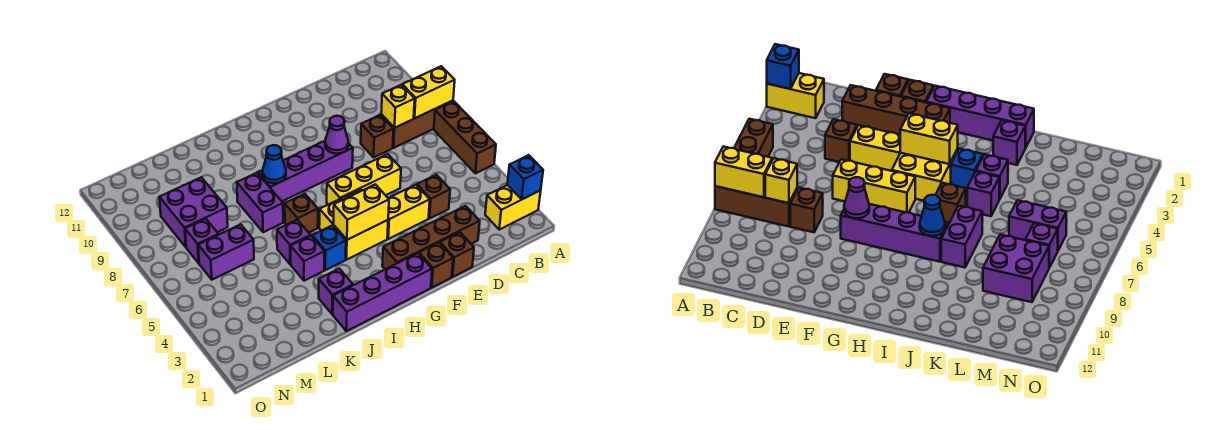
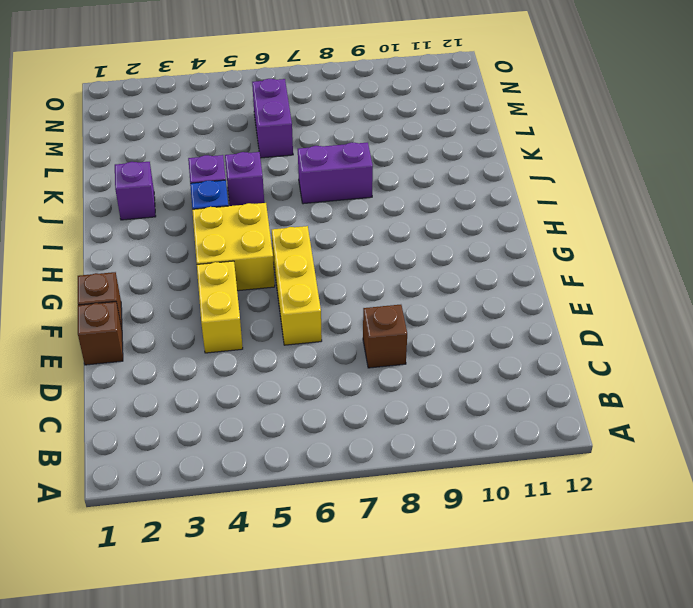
none -> yellow 1x2 brick [485,185,541,230]
none -> brown 1x3 brick [434,101,496,173]
none -> brown 1x3 brick [381,101,453,148]

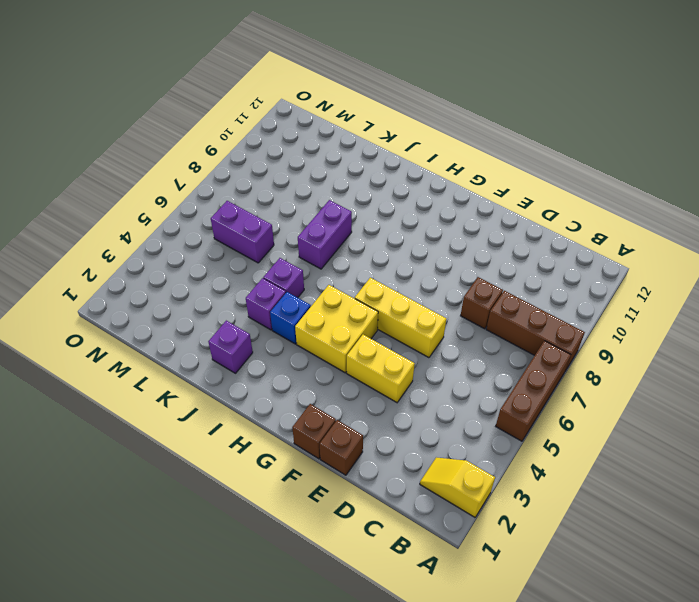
yellow 1x2 slope [420,457,495,517] -> yellow 1x2 brick [485,185,541,230]
none -> brown 1x4 brick [382,206,480,269]
none -> brown 1x1 brick [417,175,450,219]
none -> purple 1x4 brick [258,141,353,201]

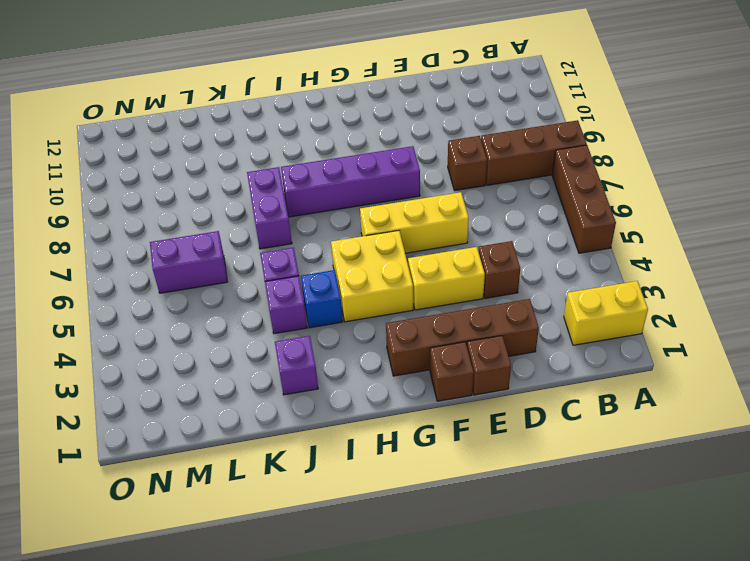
none -> purple 1x4 brick [333,253,432,331]
none -> brown 1x1 brick [285,194,318,233]
none -> purple 2x2 brick [159,177,228,247]

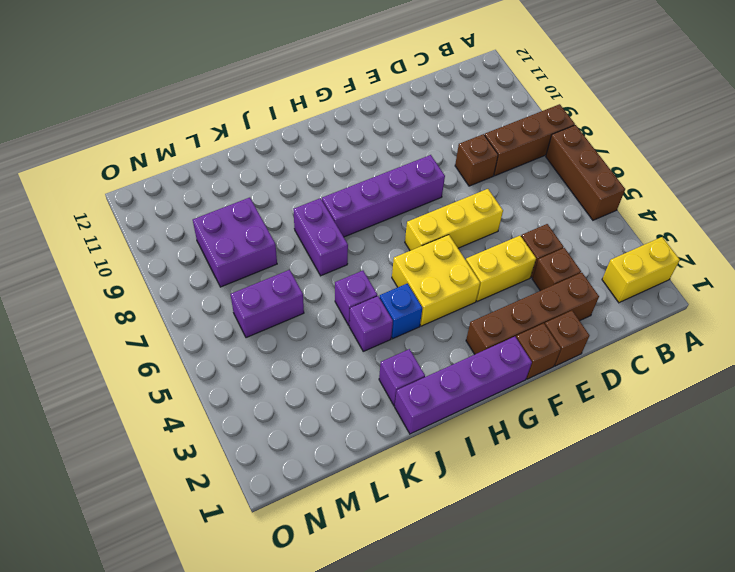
brown 1x1 brick [532,248,581,291] -> brown 1x1 brick moved to [285,194,318,233]
none -> purple 1x1 brick [185,219,218,263]
none -> blue 1x1 brick [507,155,543,199]
none -> yellow 1x2 brick [402,66,455,118]

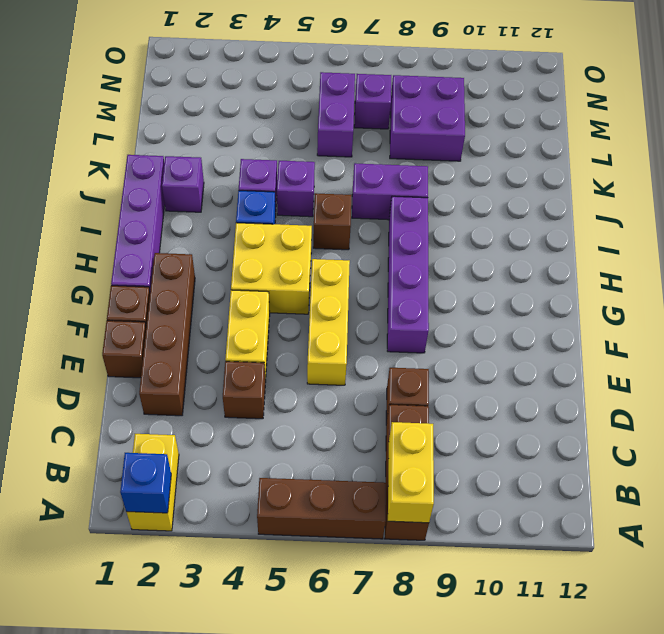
none -> yellow 1x1 brick [381,85,415,128]
none -> purple 1x1 cone [325,116,348,154]
none -> yellow 1x2 brick [334,184,389,240]

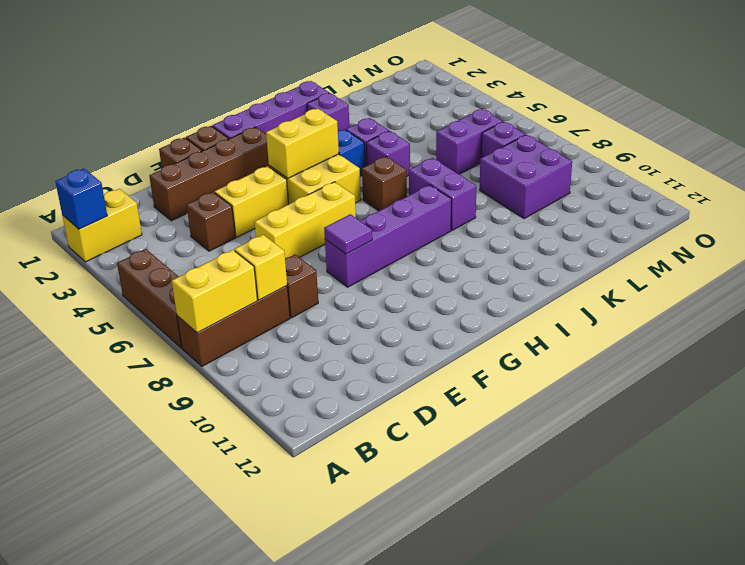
purple 1x1 tile [324,214,372,254] -> purple 1x1 cone [325,116,348,154]
none -> blue 1x1 cone [262,145,286,183]

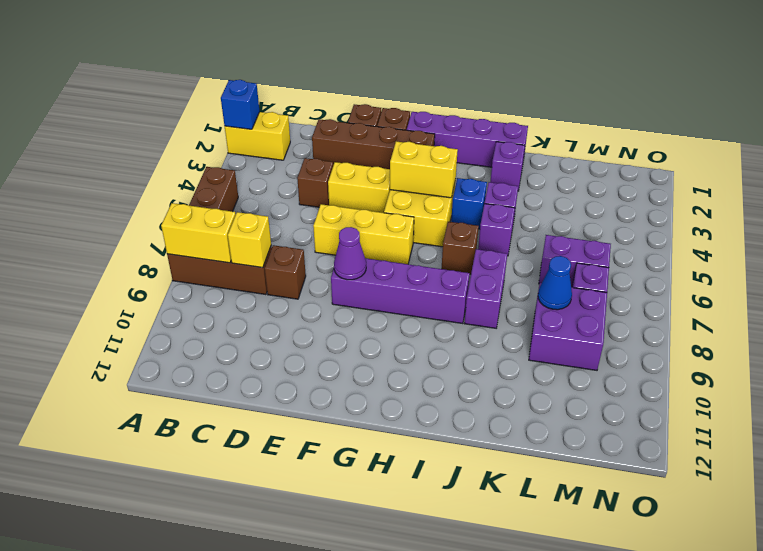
blue 1x1 cone [538,256,572,310] -> blue 1x1 cone moved to [262,145,286,183]

